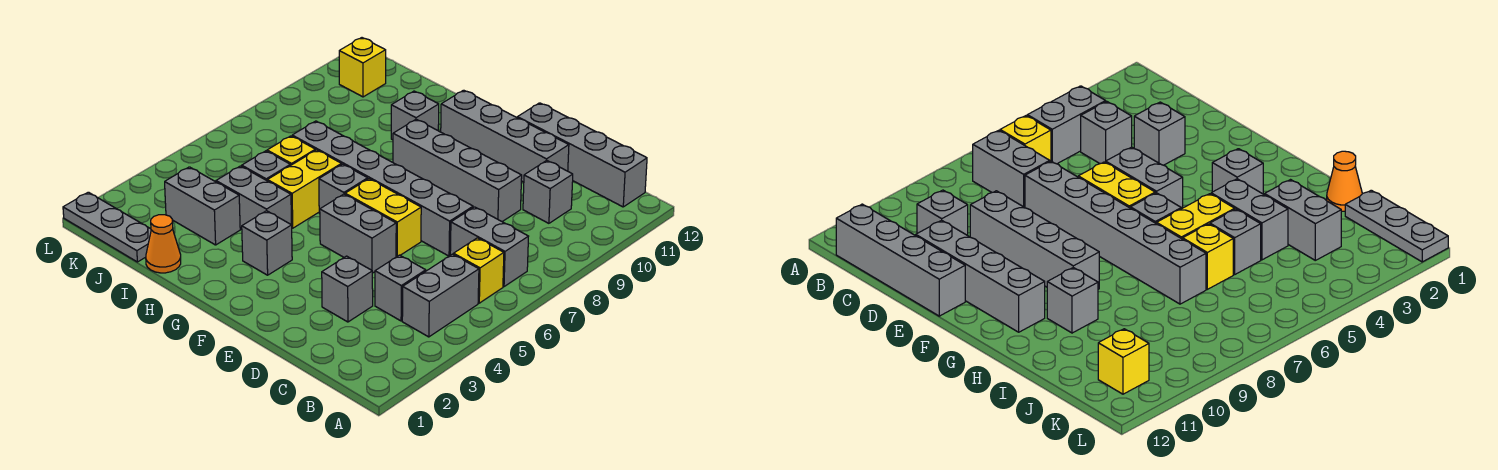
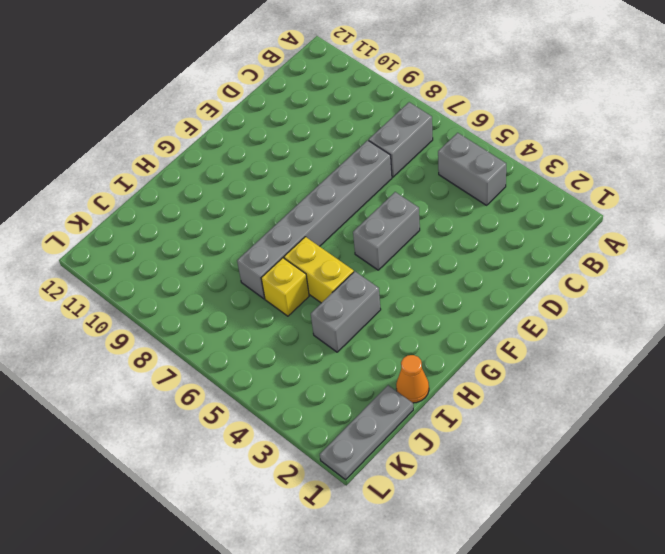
none -> yellow 1x1 brick [454,238,504,303]
none -> grey 1x4 brick [517,103,647,207]
none -> grey 1x1 brick [375,255,426,321]

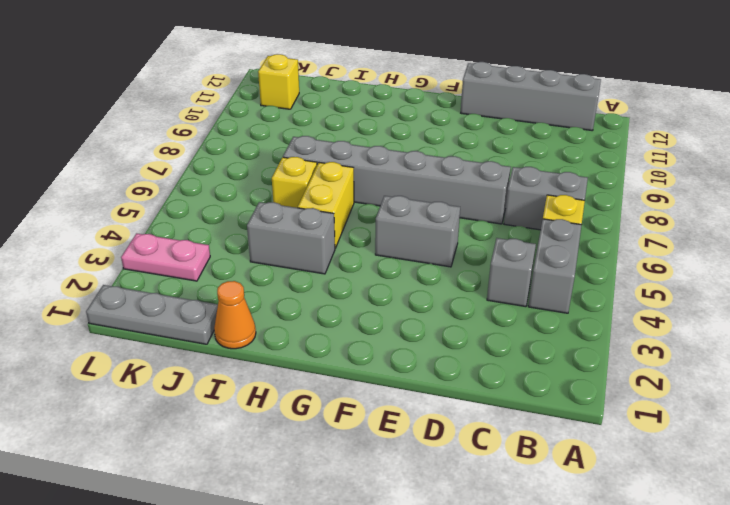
pink 1x2 plate [121,233,210,281] -> none
none -> grey 1x1 brick [523,160,573,223]
none -> grey 1x1 brick [322,256,373,322]
none -> grey 1x4 brick [393,119,522,222]

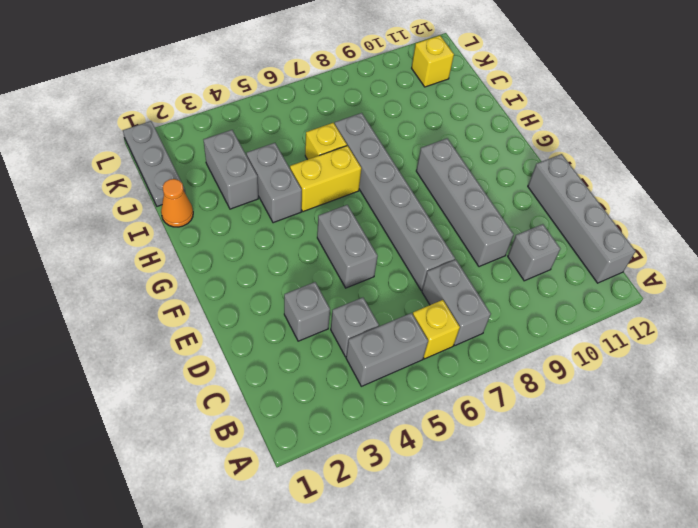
none -> grey 1x4 brick [441,90,569,182]
none -> yellow 1x2 brick [345,179,421,257]
none -> grey 1x1 brick [242,211,292,275]

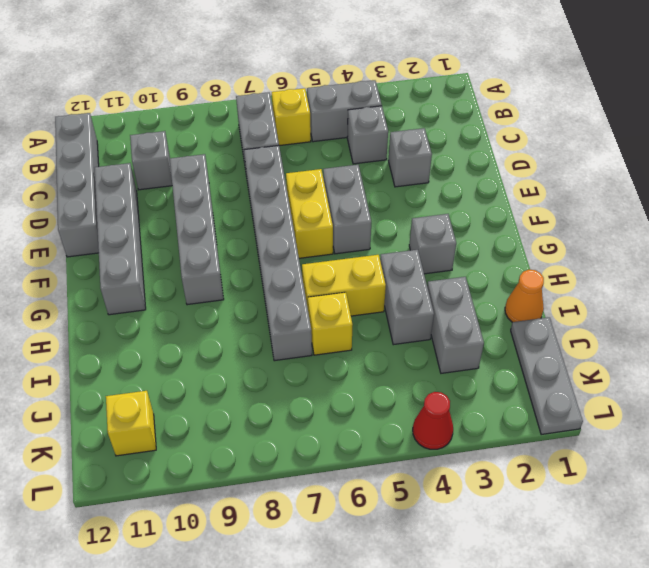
red 1x1 cone [413,392,453,449] -> none
none -> grey 1x1 brick [319,164,368,213]
none -> grey 1x1 brick [391,91,439,140]
none -> grey 1x1 brick [242,151,290,181]

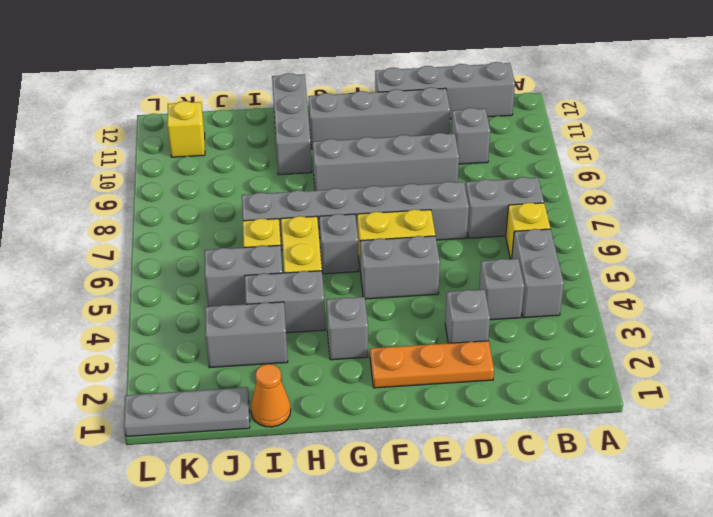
orange 1x3 plate [370,341,494,388] -> none
grey 1x3 brick [272,73,312,175] -> grey 1x1 brick [391,91,439,140]
grey 1x2 brick [205,245,282,307] -> grey 1x1 brick [242,151,290,181]

